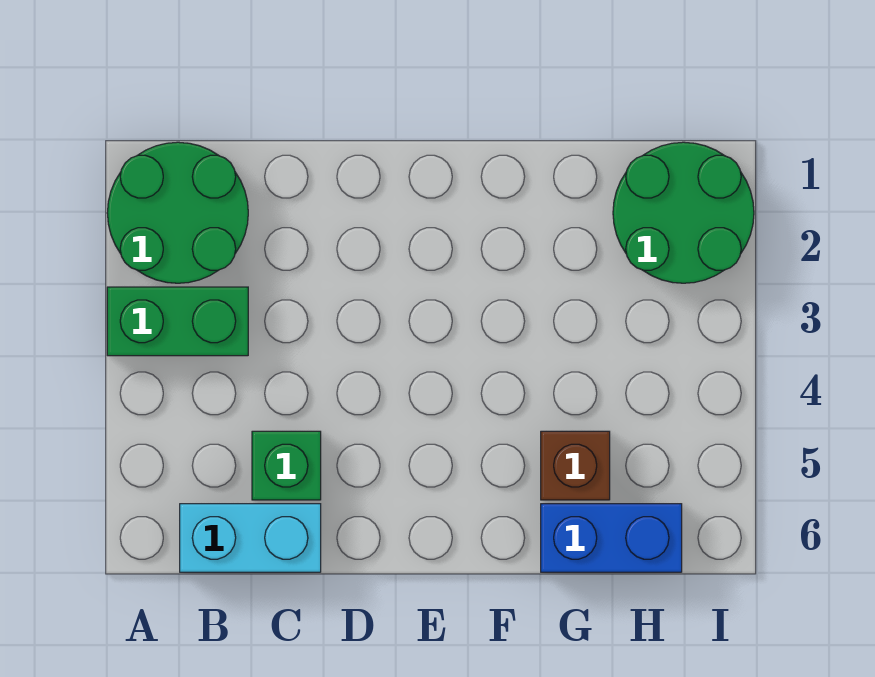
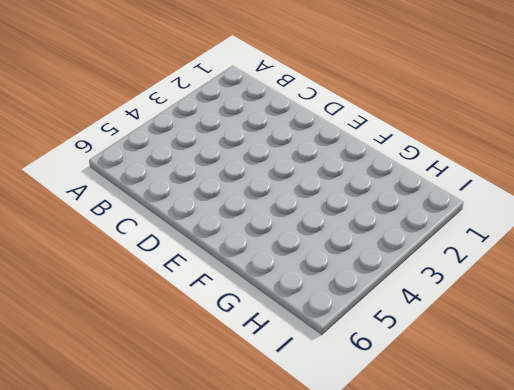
none -> green 2x2 round brick [107,142,248,283]
none -> green 1x2 brick [107,287,248,356]

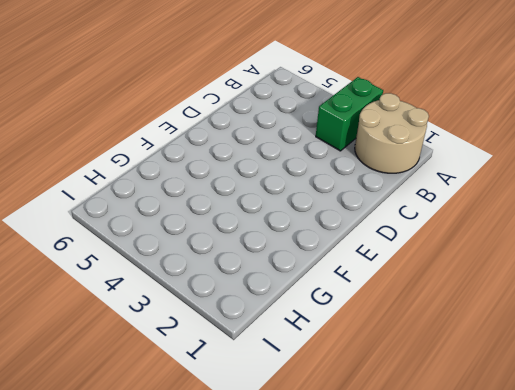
tan 2x2 round brick [355,93,429,173] -> green 2x2 round brick [107,142,248,283]
none -> cyan 1x2 brick [180,504,321,572]
none -> green 1x1 brick [252,431,321,500]

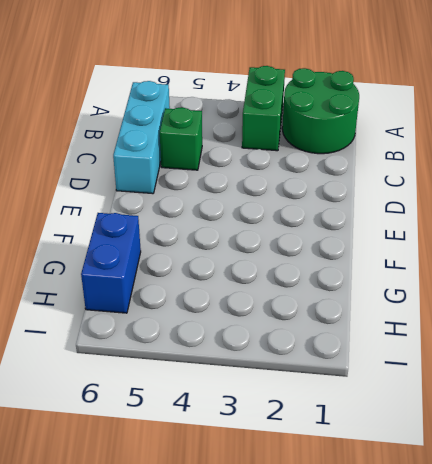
cyan 1x3 brick [113,81,170,194] -> cyan 1x2 brick [180,504,321,572]
none -> brown 1x1 brick [541,431,610,500]
none -> green 2x2 round brick [613,142,754,283]

